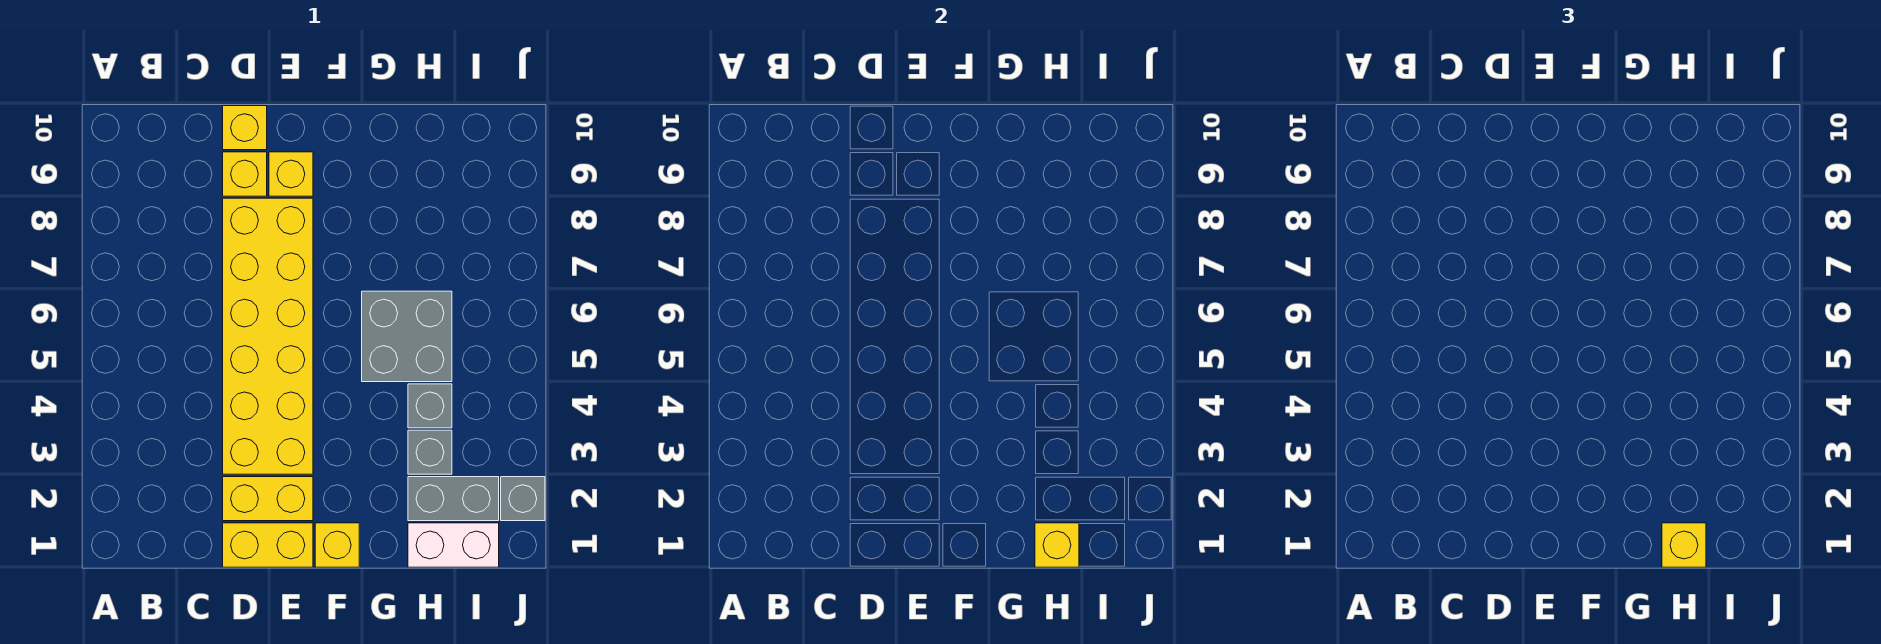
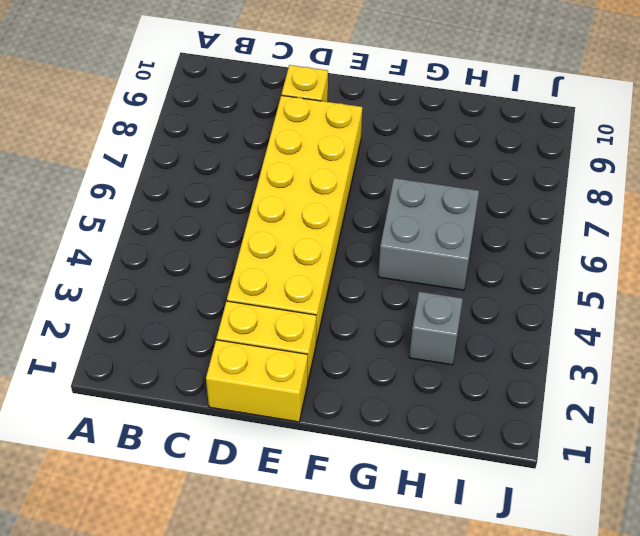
none -> yellow 1x1 brick [223,106,267,150]
none -> yellow 1x1 brick [269,152,313,196]
none -> yellow 1x1 brick [315,523,359,567]

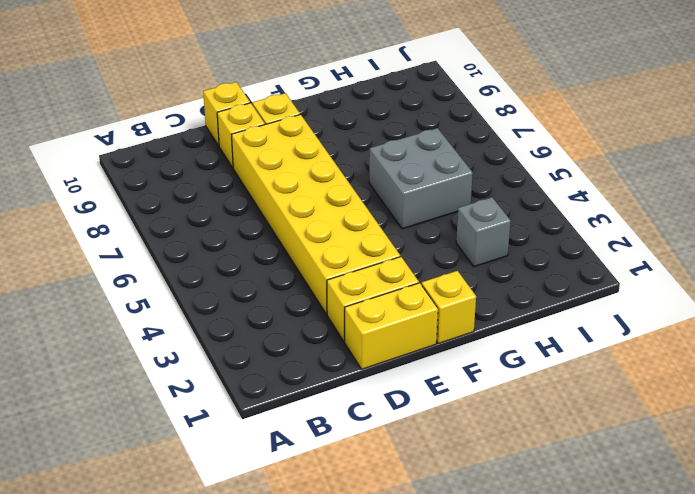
none -> white 1x2 brick [408,523,499,567]
none -> grey 1x2 brick [408,477,499,521]
none -> grey 1x1 brick [408,384,452,428]

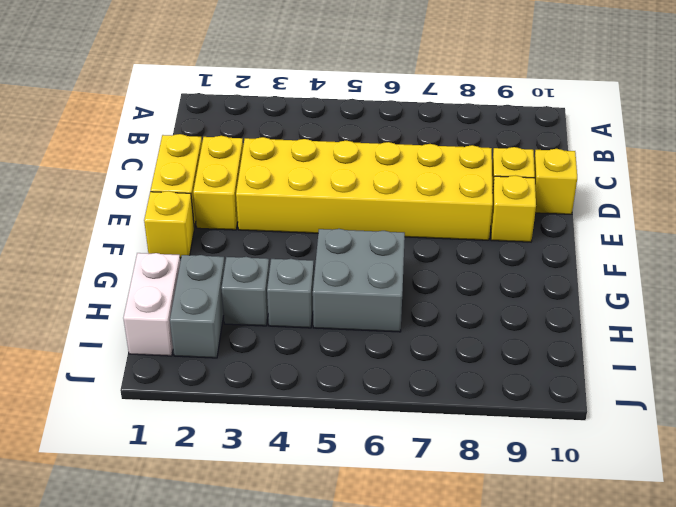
none -> grey 1x1 brick [501,477,545,521]
none -> yellow 1x1 brick [1035,523,1079,567]
none -> yellow 1x1 brick [1662,523,1706,567]

